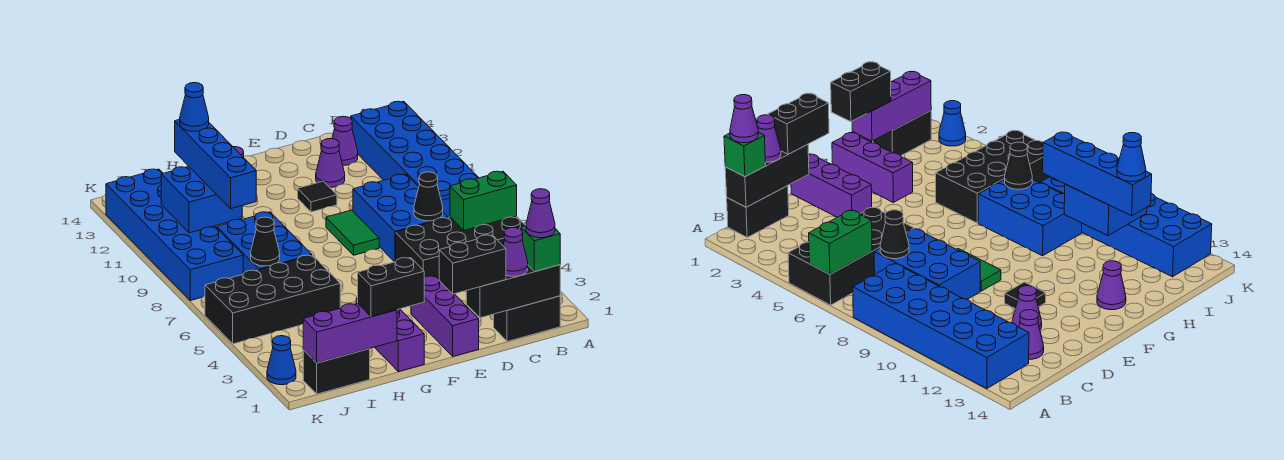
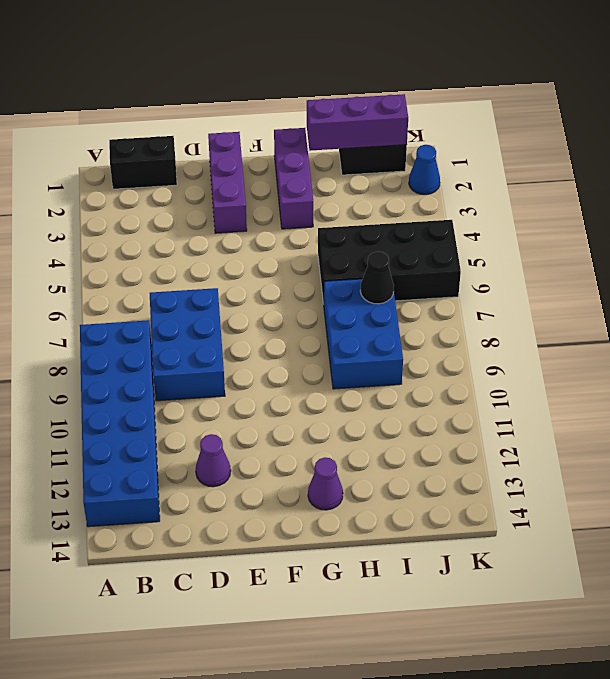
none -> black 2x4 brick [396,216,526,278]
none -> purple 1x1 cone [332,116,358,165]
none -> green 1x2 tile [326,210,379,255]

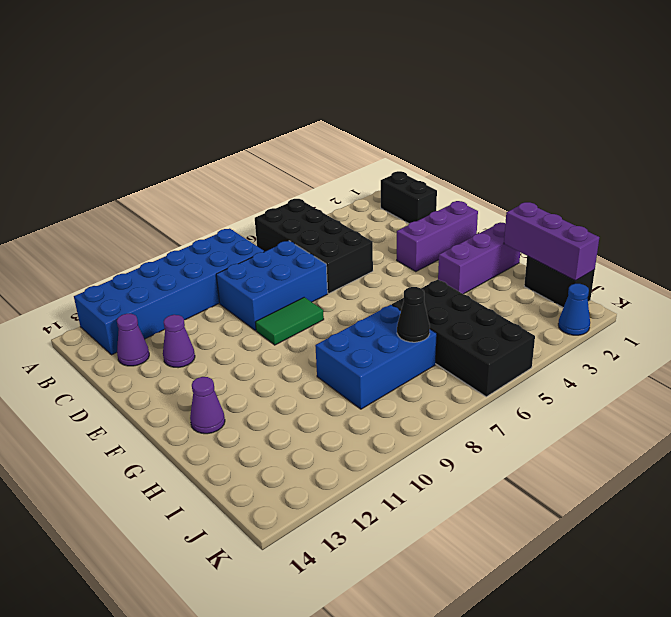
none -> black 1x1 tile [298,181,337,212]
none -> blue 2x6 brick [106,169,243,301]
none -> green 1x2 brick [450,171,517,230]

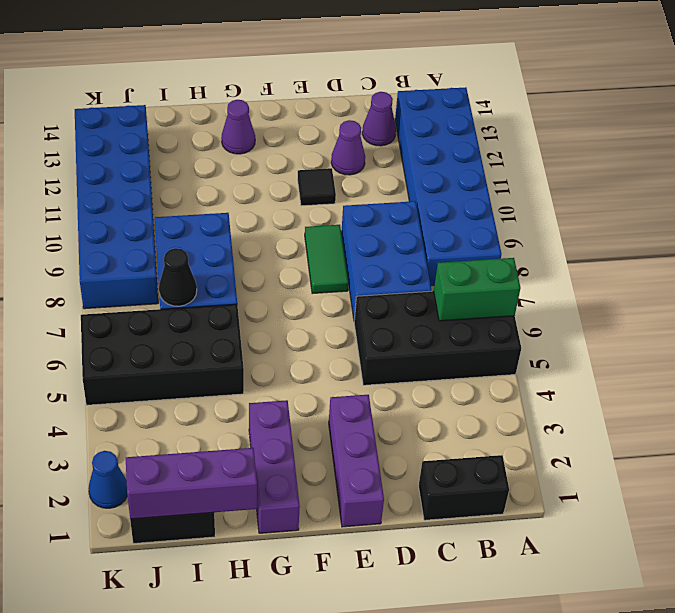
none -> black 1x3 brick [466,265,560,318]
none -> black 1x1 cone [414,172,443,221]
none -> blue 2x2 brick [161,166,242,233]

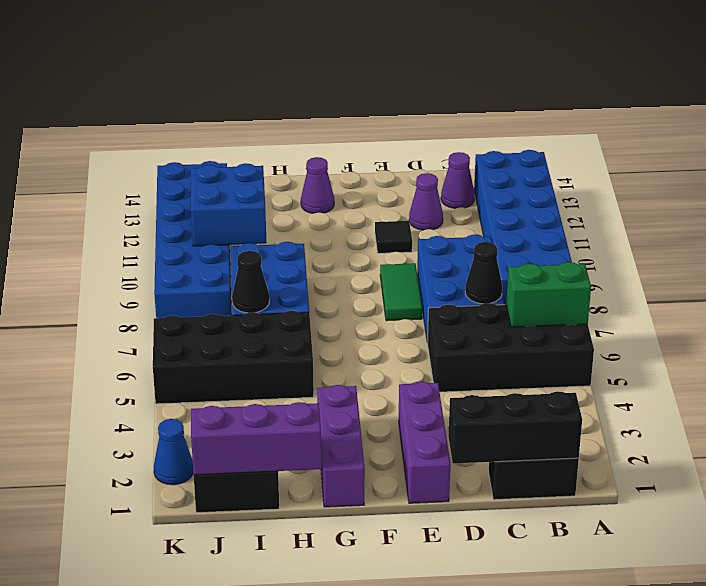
none -> green 1x1 brick [521,226,560,272]
none -> purple 1x1 cone [503,228,528,276]
none -> black 1x2 brick [439,235,506,294]

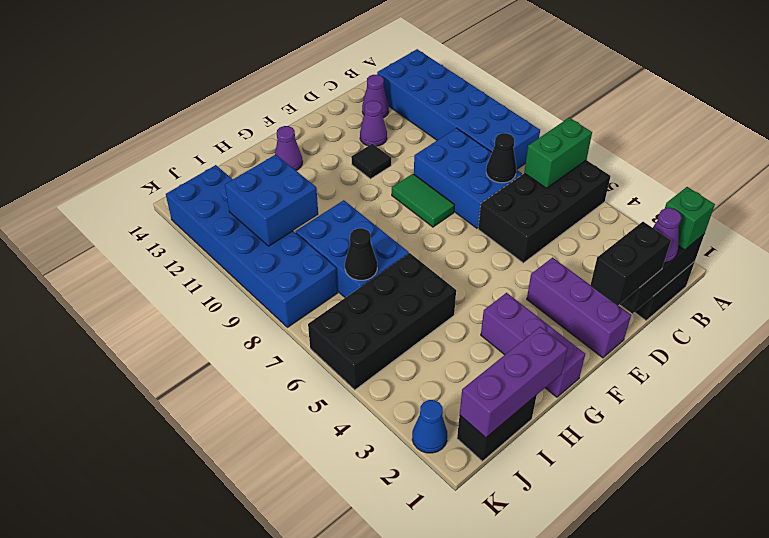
none -> black 1x2 brick [358,258,424,317]
none -> blue 1x4 brick [175,119,256,209]
none -> purple 1x1 cone [526,189,555,238]

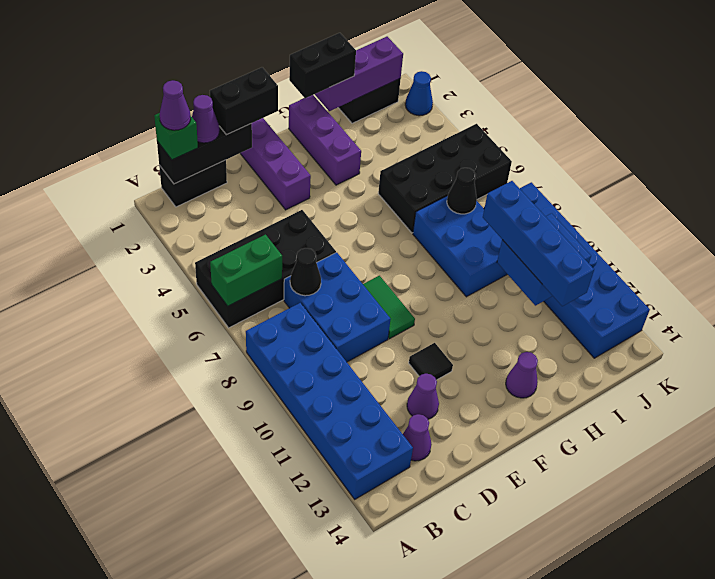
none -> blue 1x1 cone [180,83,209,131]

